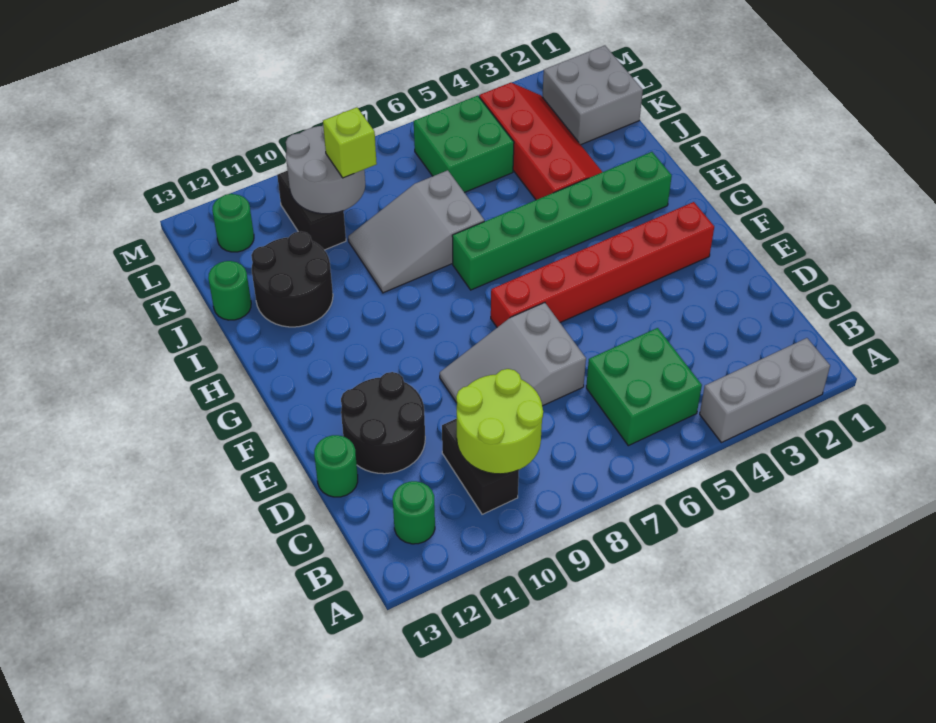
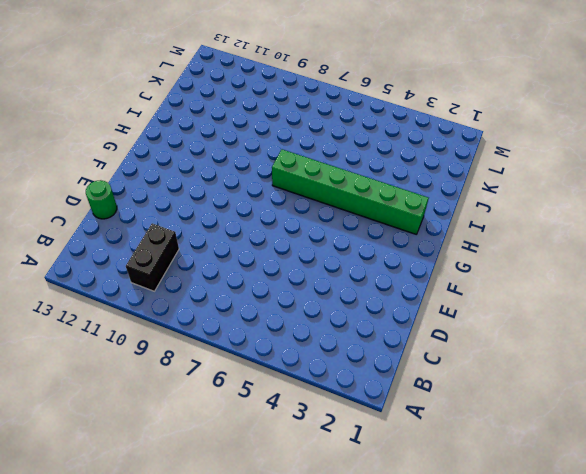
none -> grey 1x3 brick [700,338,830,443]
none -> green 2x2 brick [586,328,702,446]
none -> green 1x1 round brick [393,481,435,544]

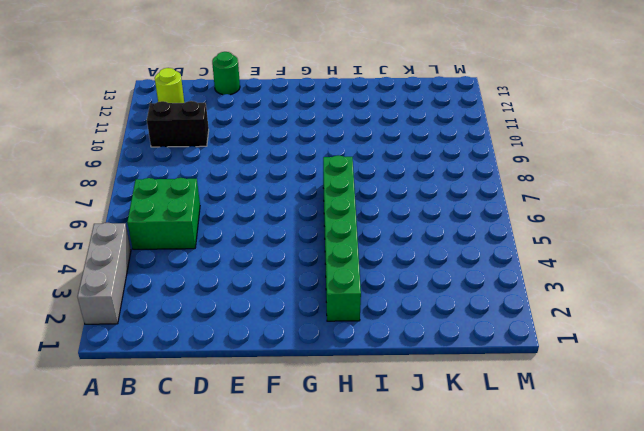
lime 1x1 round brick [155,68,184,103] -> green 1x1 round brick [393,481,435,544]
none -> grey 2x3 slope [440,303,586,406]
none -> black 2x2 round brick [341,372,425,474]
none -> red 1x6 brick [491,202,714,327]

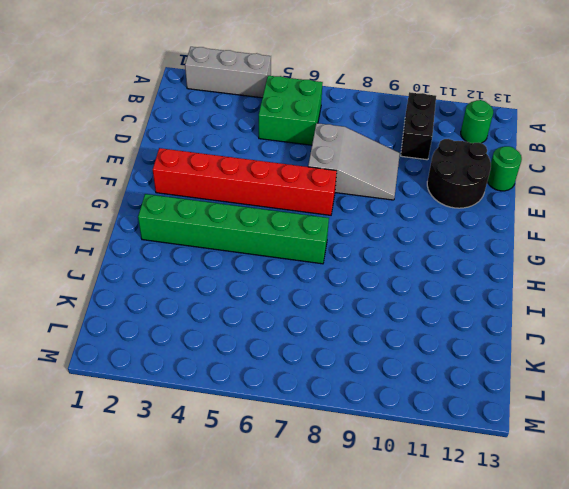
none -> red 2x4 slope [479,83,602,200]
none -> grey 2x3 slope [348,170,484,293]
none -> black 2x2 round brick [251,231,333,327]

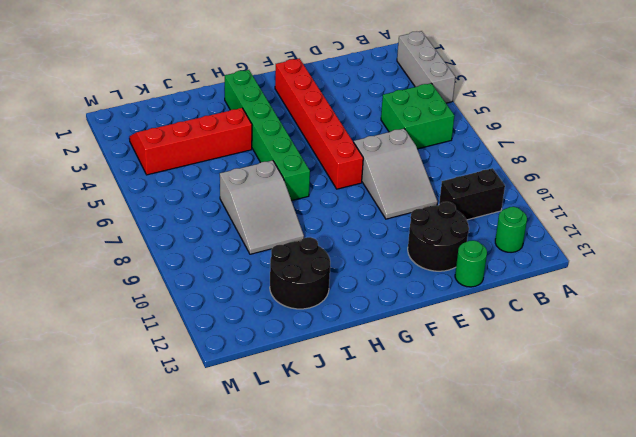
none -> green 1x1 round brick [208,261,251,320]
none -> grey 2x2 brick [542,46,643,145]
none -> green 2x2 brick [414,96,514,193]

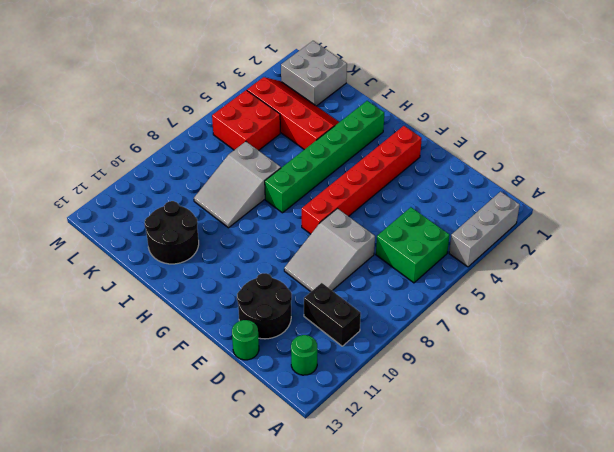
red 2x2 brick [212,90,280,150] -> green 2x2 brick [414,96,514,193]
none -> green 1x1 round brick [208,261,251,320]
none -> black 1x2 brick [277,170,346,250]
none -> green 1x1 round brick [212,194,254,252]

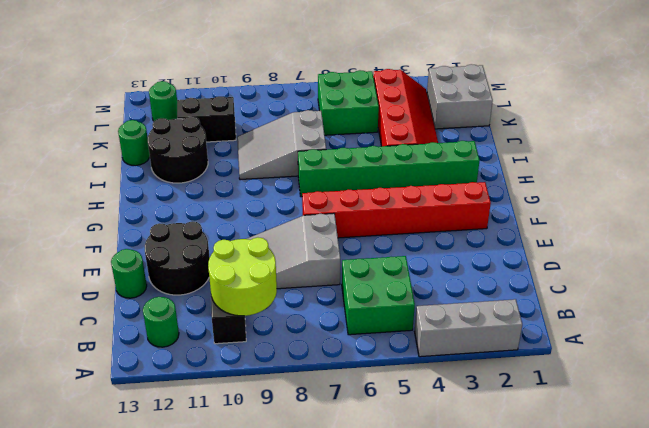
black 1x2 brick [177,96,236,142] -> black 1x2 brick turned to [277,170,346,250]
none -> grey 2x2 round brick [286,126,365,214]
none -> lime 1x1 brick [323,107,377,178]

